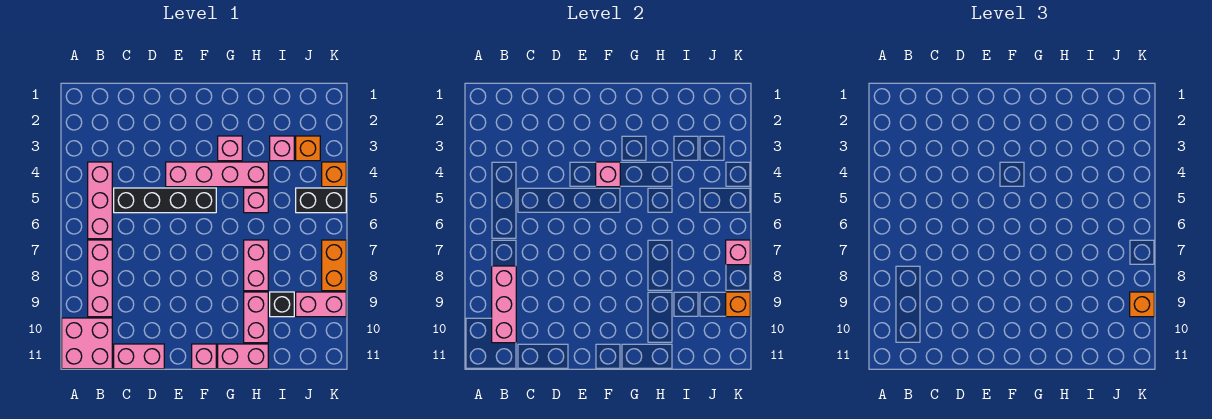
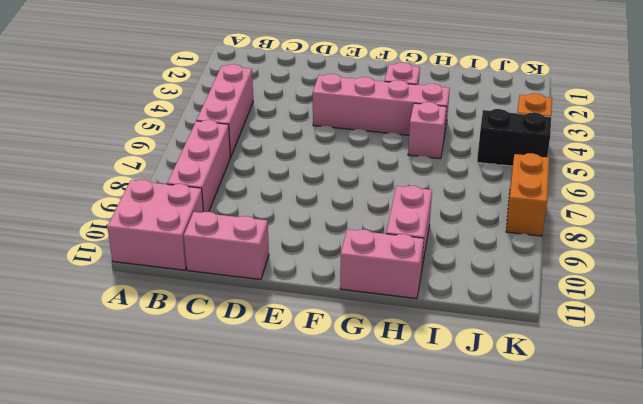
none -> black 1x4 brick [114,188,216,213]
none -> pink 1x1 brick [192,344,216,369]
none -> pink 1x2 brick [244,240,268,291]

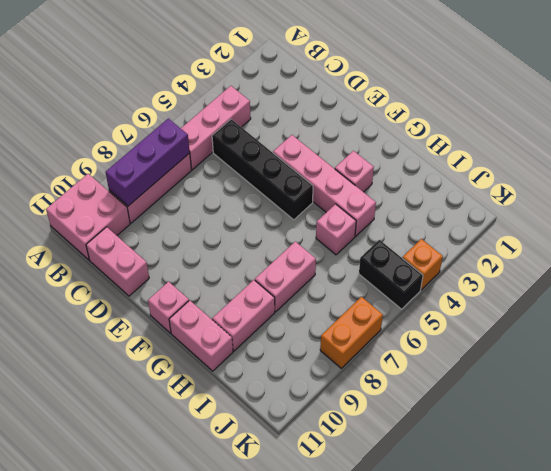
purple 1x3 brick [106,118,190,206] -> pink 1x3 brick [492,266,516,343]
none -> pink 1x1 brick [270,136,294,161]
none -> black 1x1 brick [270,292,294,317]
none -> orange 1x1 brick [296,136,320,161]

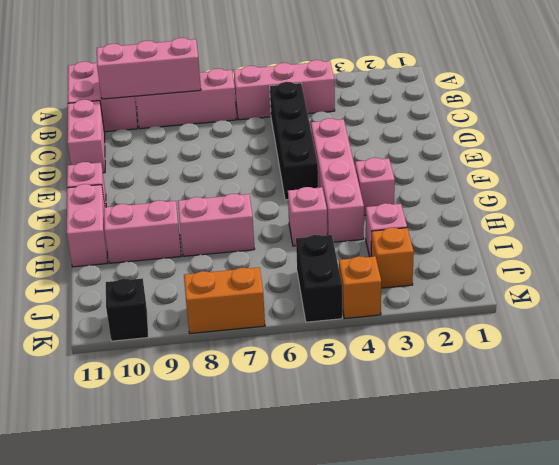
black 1x1 brick [106,278,148,341] -> black 1x1 brick moved to [270,292,294,317]
none -> pink 1x2 brick [296,292,346,317]
none -> pink 1x1 brick [596,162,620,187]
none -> pink 1x1 brick [726,240,750,265]

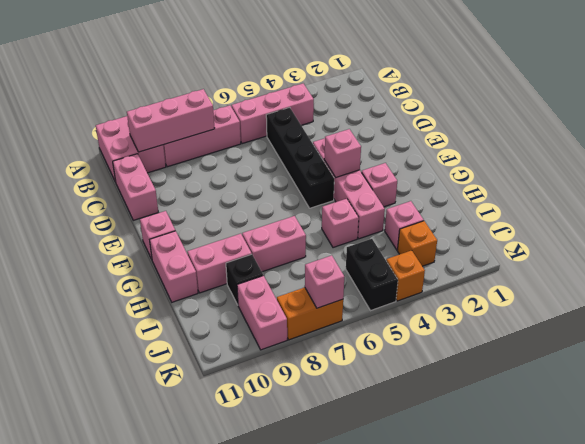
none -> orange 1x1 brick [726,292,750,317]
none -> orange 1x1 brick [1130,292,1154,317]

